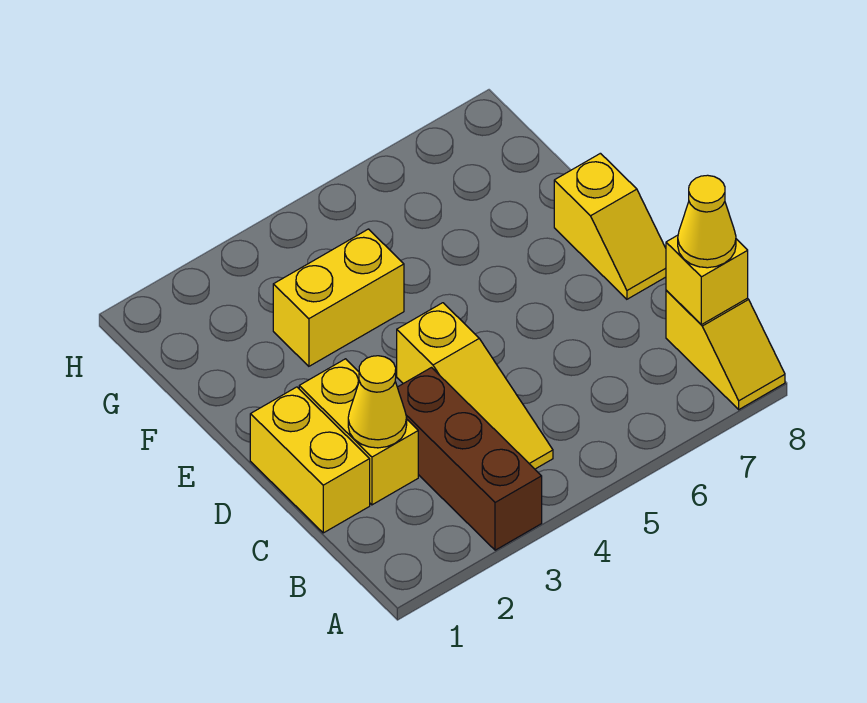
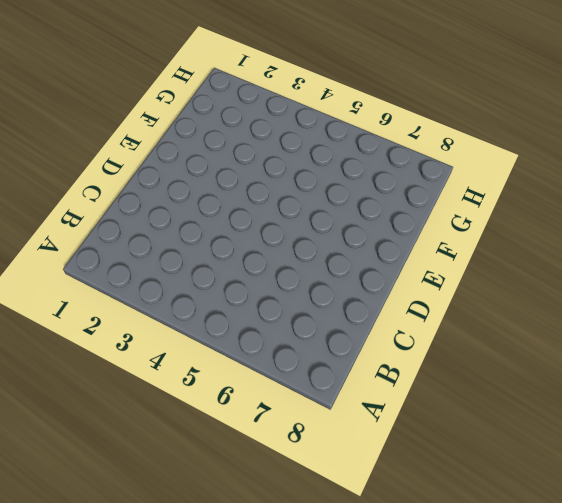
none -> brown 1x3 brick [397,368,542,550]
none -> yellow 1x2 slope [666,290,785,409]

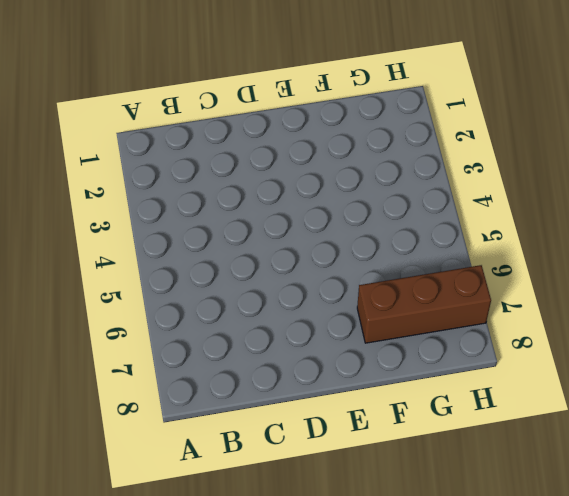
brown 1x3 brick [357,265,491,343] -> brown 1x3 brick moved to [397,368,542,550]
none -> yellow 1x2 slope [666,290,785,409]
none -> yellow 1x3 slope [397,303,553,469]

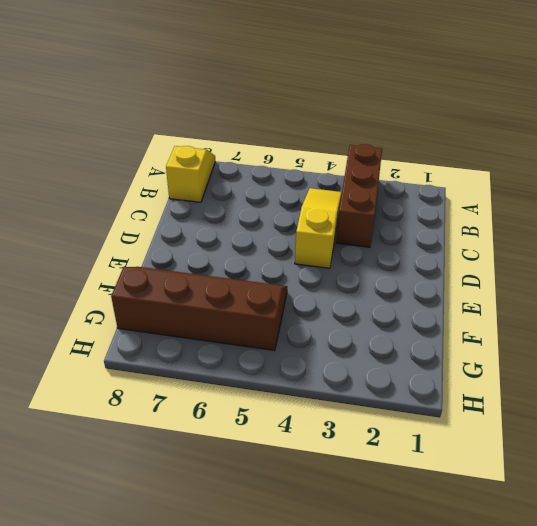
brown 2x4 slope [111,267,287,351] -> none
none -> yellow 1x2 brick [250,387,370,533]
none -> yellow 1x2 brick [299,359,418,505]

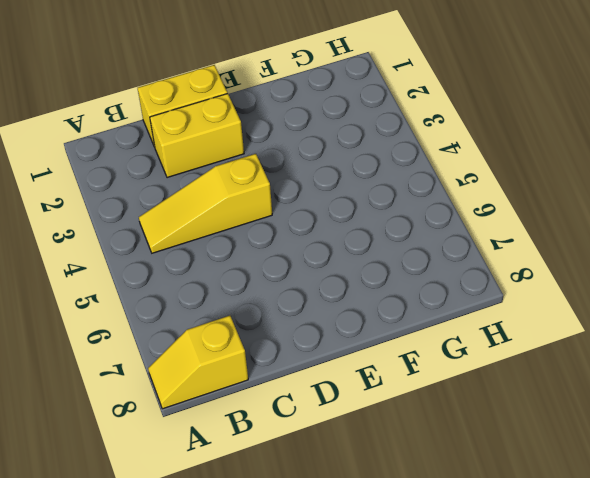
none -> brown 1x3 brick [397,368,542,550]
none -> yellow 1x2 slope [554,153,666,299]

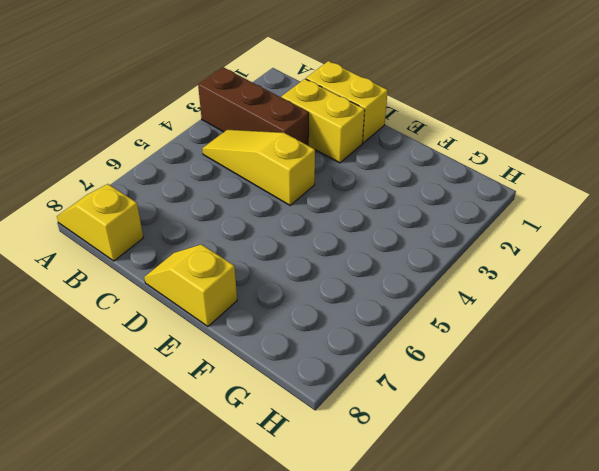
none -> yellow 1x2 brick [273,229,404,366]
none -> yellow 1x1 brick [666,235,748,325]

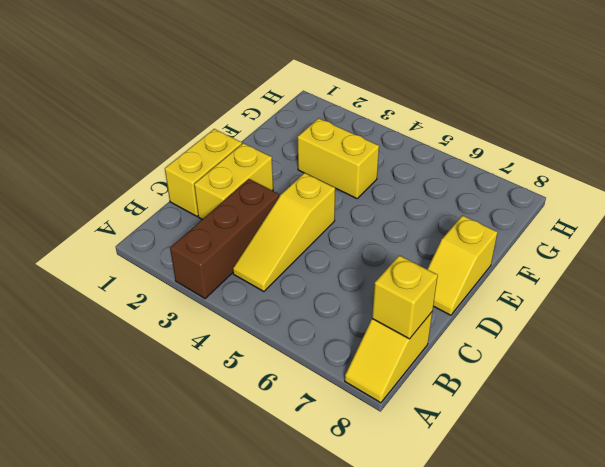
none -> yellow 1x1 cone [348,356,407,448]
none -> yellow 1x1 cone [678,175,736,268]

